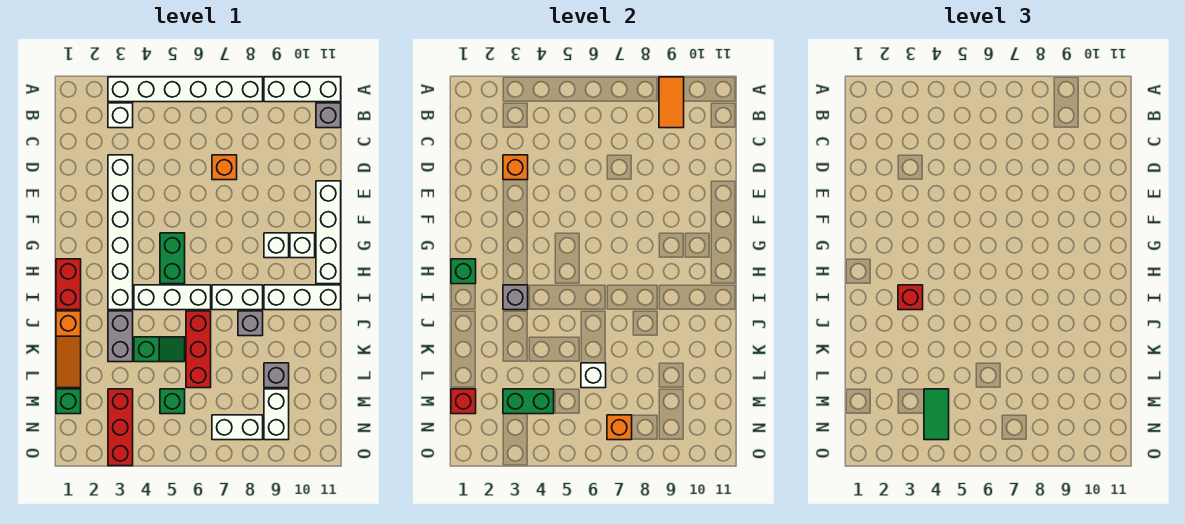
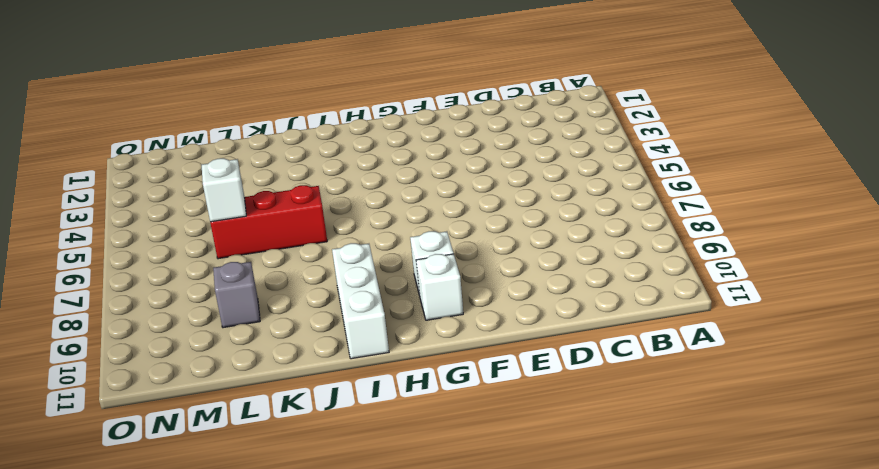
none -> white 1x6 brick [108,77,263,102]
none -> white 1x3 brick [264,77,341,102]
none -> white 1x1 brick [108,103,133,128]
none -> grey 1x1 brick [316,103,341,128]

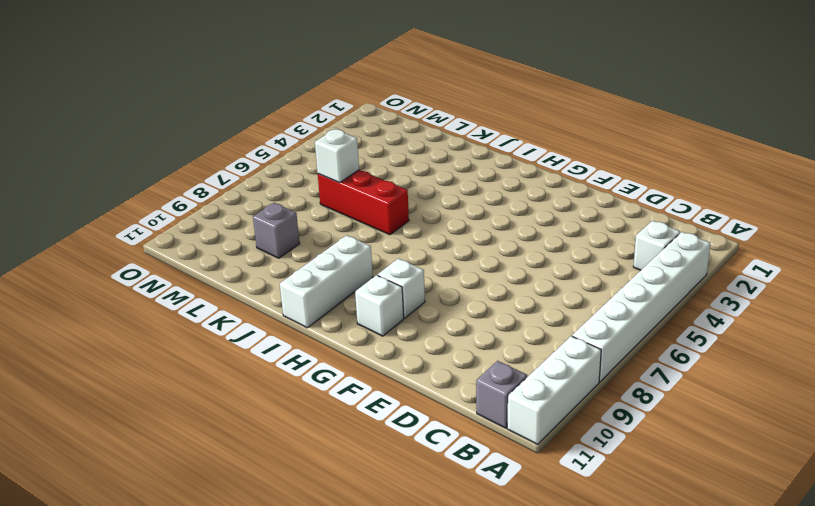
none -> white 1x6 brick [108,155,133,310]
none -> orange 1x1 brick [212,155,237,180]
none -> white 1x4 brick [316,181,341,284]
none -> green 1x2 brick [160,233,185,284]

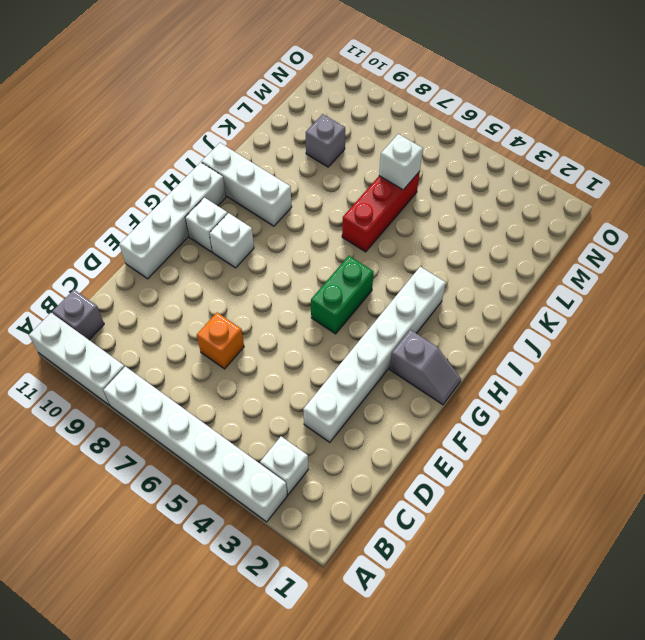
grey 1x2 slope [390,330,461,405] -> none
none -> red 1x2 brick [56,259,81,310]
none -> white 1x3 brick [134,285,211,310]
none -> white 1x2 brick [212,285,263,310]
none -> orange 1x3 slope [56,311,81,388]

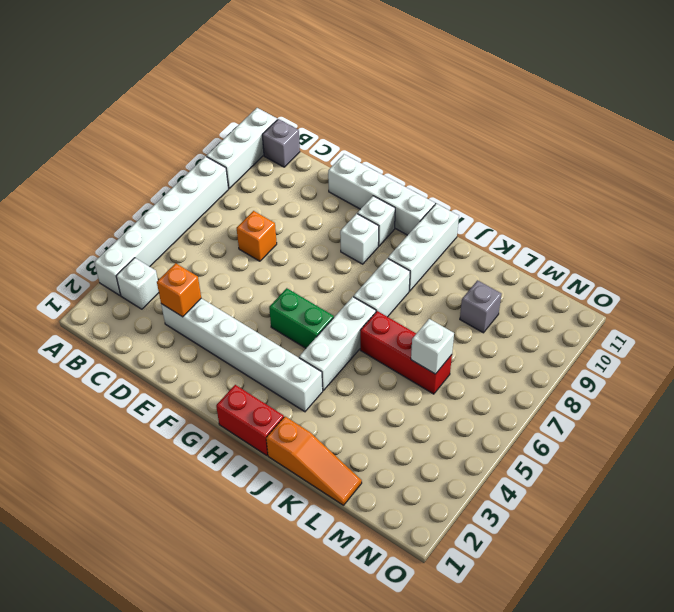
none -> grey 1x2 brick [108,311,133,362]
none -> grey 1x1 brick [238,311,263,336]
none -> green 1x2 slope [134,337,185,362]
none -> green 1x1 brick [56,389,81,414]

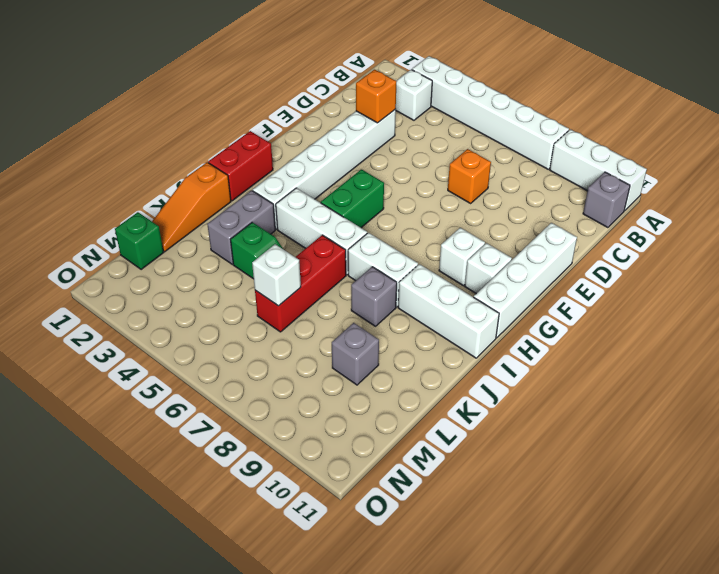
none -> red 1x3 brick [108,389,133,466]
none -> green 1x1 brick [160,389,185,414]
none -> white 1x2 brick [264,389,289,440]
none -> white 1x2 brick [212,415,263,440]

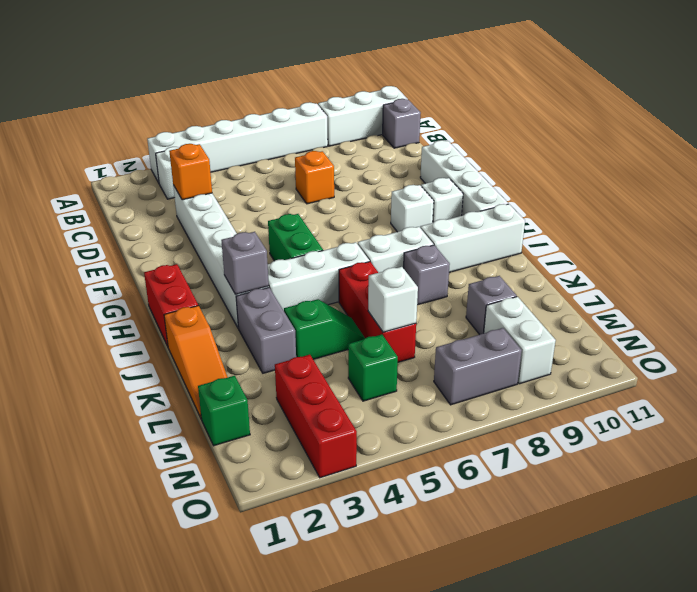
grey 1x2 brick [434,328,522,405] -> white 1x2 brick [212,415,263,440]
none -> orange 1x2 tile [659,77,684,128]
none -> green 1x1 brick [451,259,476,284]
none -> red 1x1 brick [451,389,476,414]
none -> green 1x2 brick [503,389,554,414]

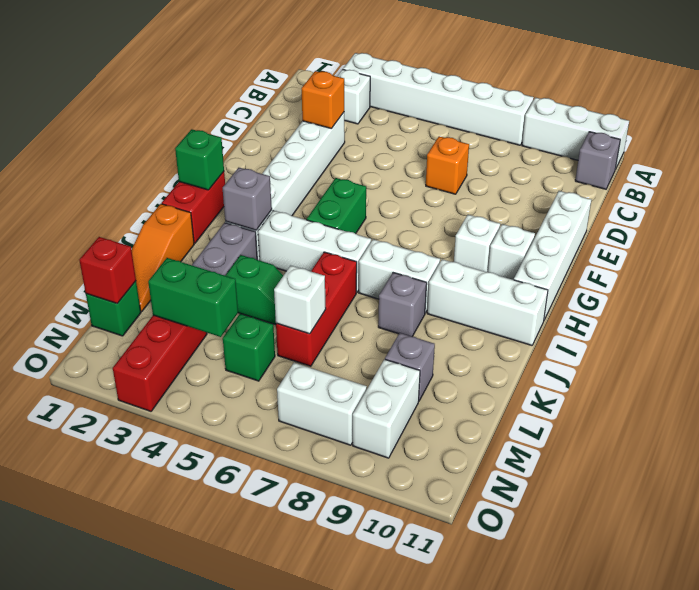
none -> orange 1x2 tile [659,77,684,128]
none -> orange 1x1 brick [607,415,632,440]
none -> red 1x1 brick [898,285,923,310]
none -> green 1x2 tile [924,389,949,440]

